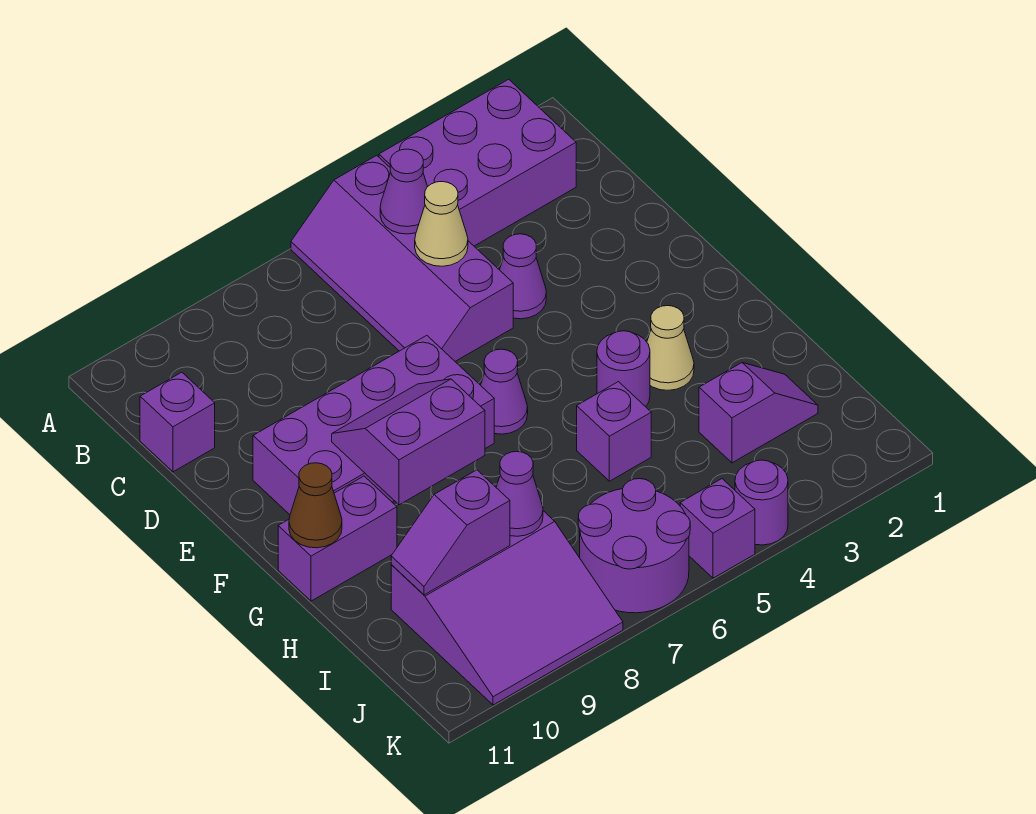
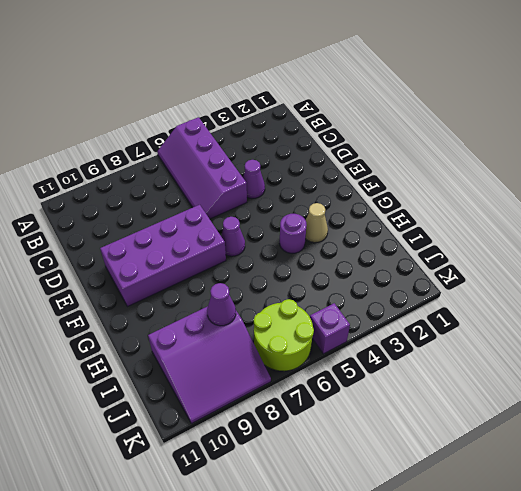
lime 2x2 round brick [254,299,314,371] -> purple 2x2 round brick [578,479,690,613]
none -> purple 2x3 brick [379,79,576,246]
none -> purple 1x1 brick [140,372,215,472]
none -> purple 1x2 brick [278,476,397,601]

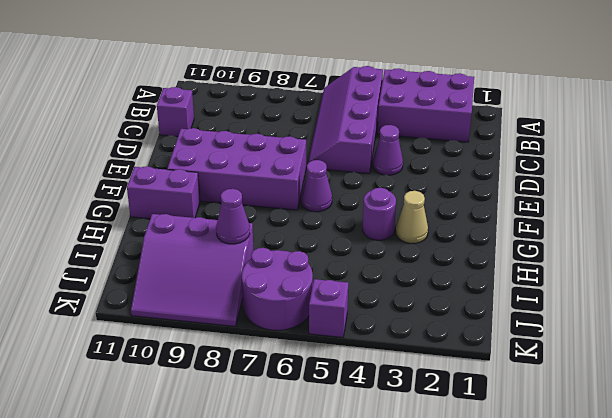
none -> purple 1x1 brick [577,382,651,481]
none -> purple 1x2 slope [699,363,818,463]
none -> purple 1x1 round brick [735,460,788,545]

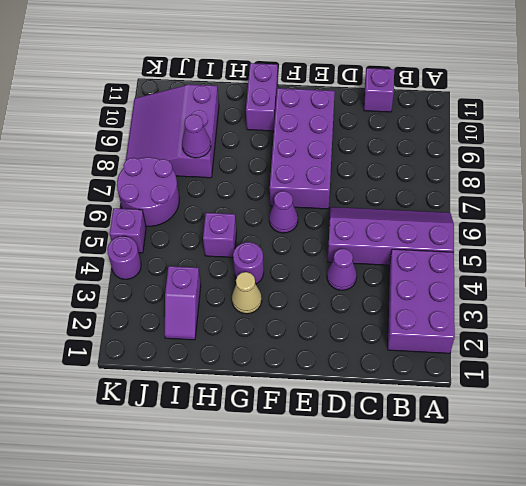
none -> purple 1x1 cone [380,149,428,234]
none -> tan 1x1 cone [415,182,468,266]
none -> purple 2x2 slope [332,379,485,505]

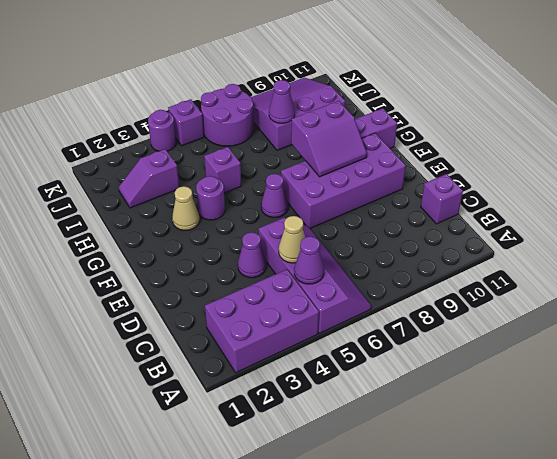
none -> brown 1x1 cone [289,463,342,548]
none -> purple 1x2 slope [391,470,510,595]

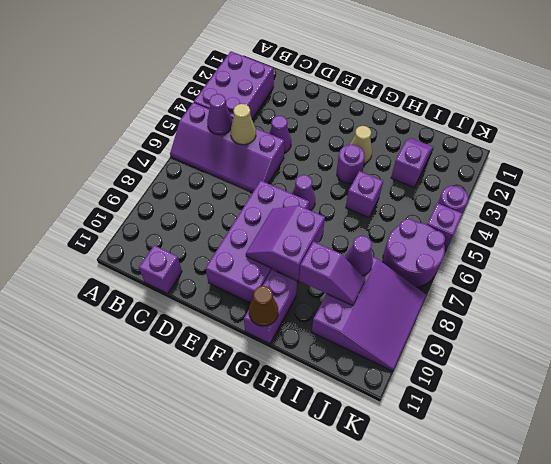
purple 1x2 slope [299,242,365,306] -> purple 1x2 slope turned to [391,470,510,595]

